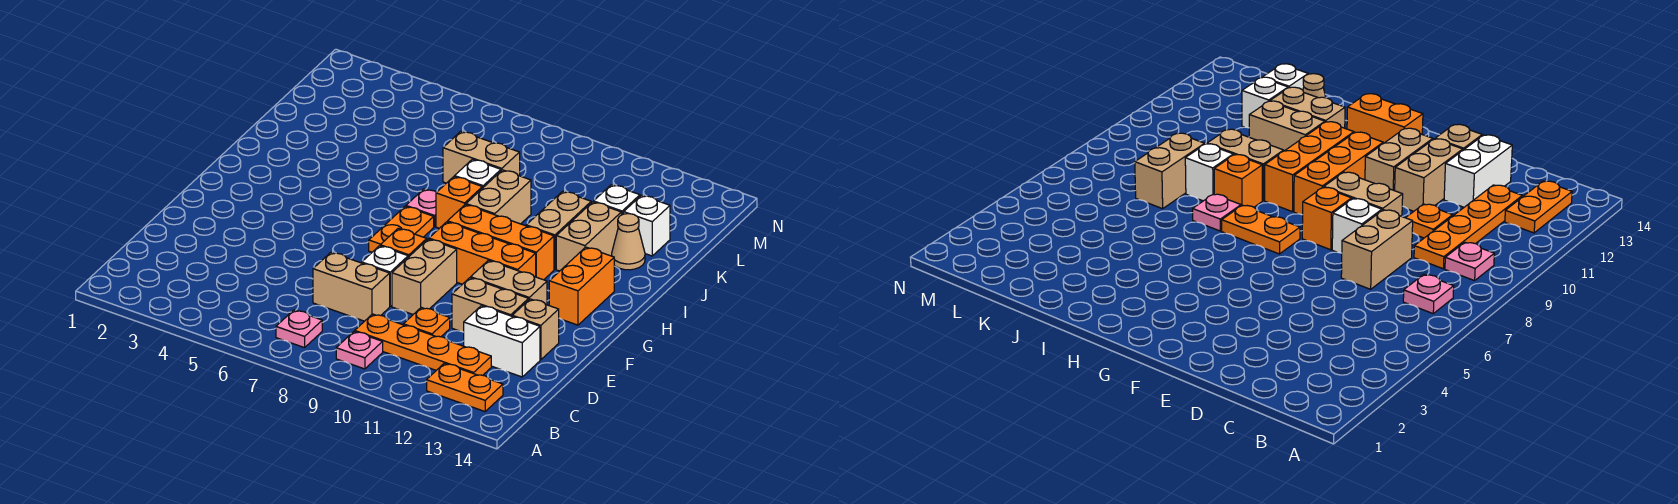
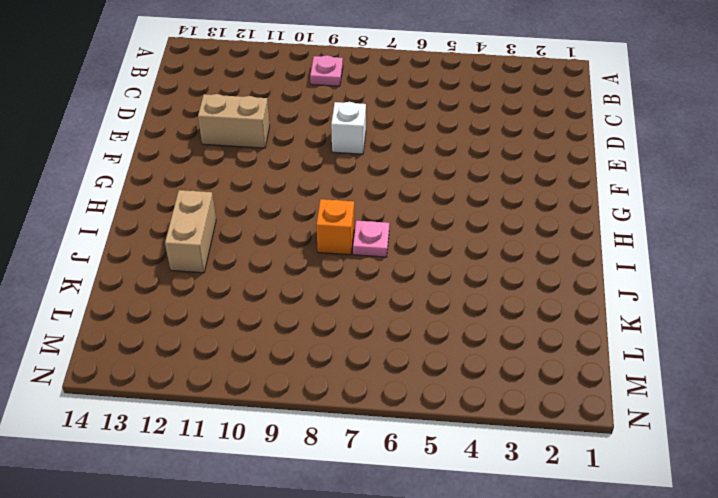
none -> pink 1x1 plate [276,310,322,348]
none -> orange 1x2 plate [427,363,503,411]
none -> orange 1x4 plate [355,314,491,375]

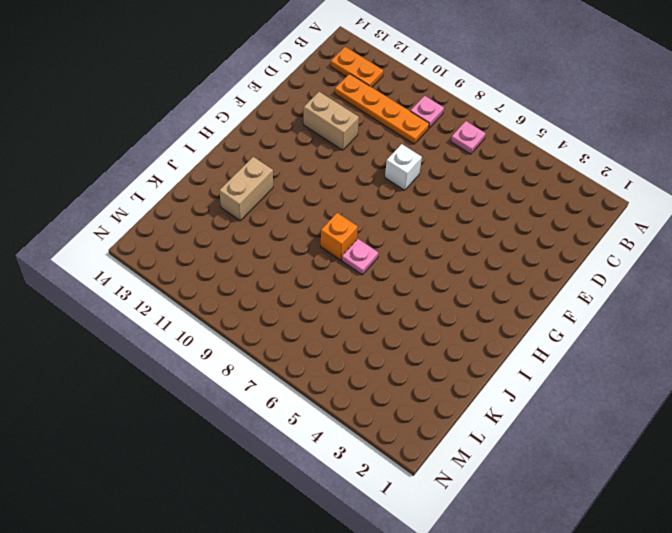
none -> tan 1x2 brick [313,252,390,321]
none -> orange 1x1 plate [403,307,450,337]
none -> white 1x2 brick [464,306,540,377]

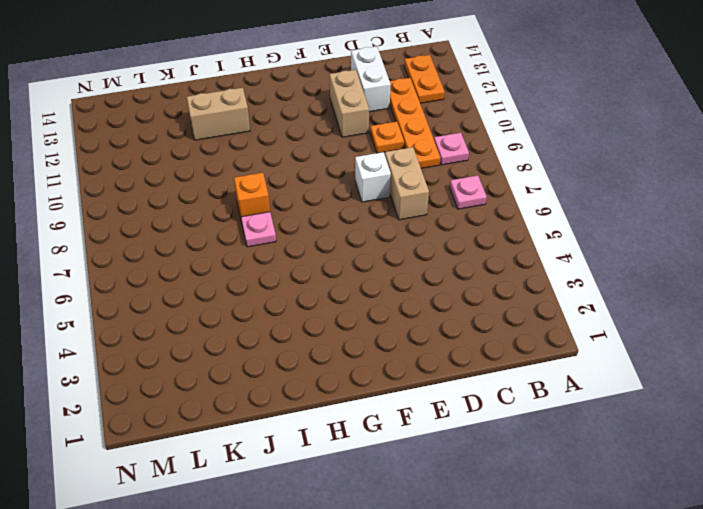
none -> tan 1x2 brick [392,239,457,314]
none -> tan 1x1 brick [512,299,559,360]
none -> orange 1x1 brick [380,228,427,257]

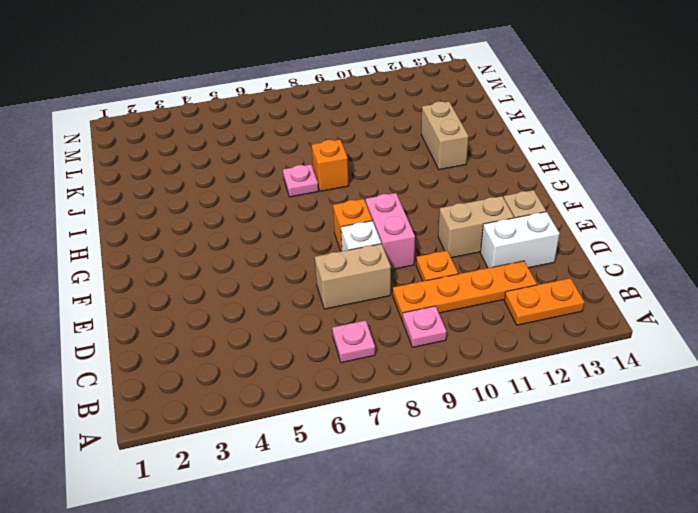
pink 1x2 brick [366,193,415,270] -> tan 1x2 brick [392,239,457,314]
none -> tan 1x2 brick [471,260,547,305]
none -> orange 1x2 plate [369,206,434,252]
none -> orange 1x3 brick [429,222,536,284]

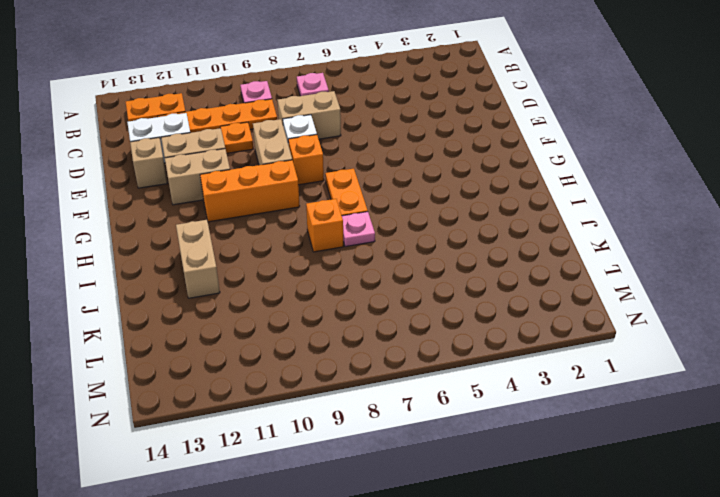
none -> orange 1x2 brick [549,247,614,325]
none -> orange 1x3 brick [448,204,554,280]
none -> tan 1x2 brick [466,170,531,224]

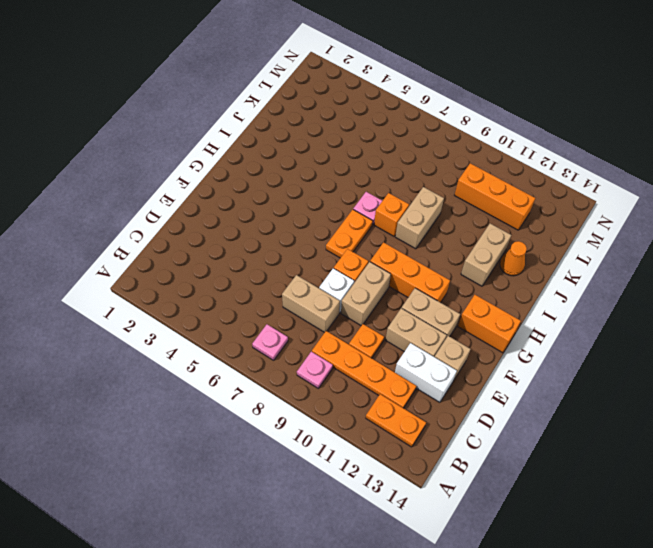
orange 1x2 brick [458,295,521,353] -> orange 1x2 brick turned to [549,247,614,325]
orange 1x1 cone [500,241,527,276] -> tan 1x1 cone [612,214,645,270]
orange 1x3 brick [455,163,535,230] -> orange 1x3 brick moved to [448,204,554,280]
none -> tan 1x2 brick [526,191,591,269]
none -> white 1x1 brick [455,159,501,188]
none -> tan 1x2 brick [443,131,520,183]

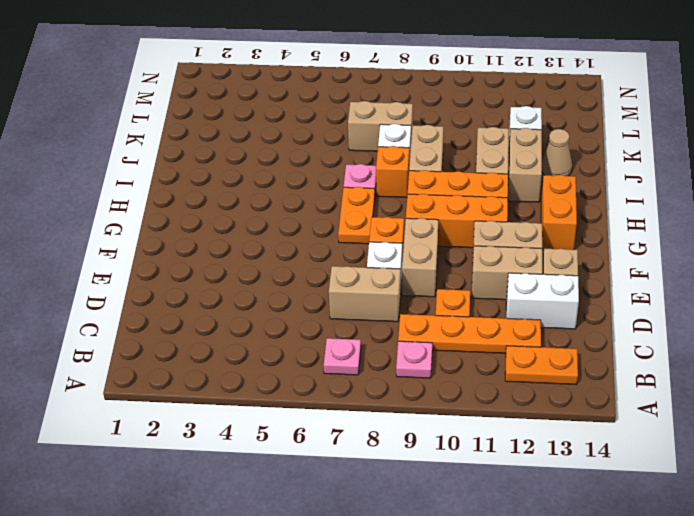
none -> white 1x1 brick [624,195,670,256]

